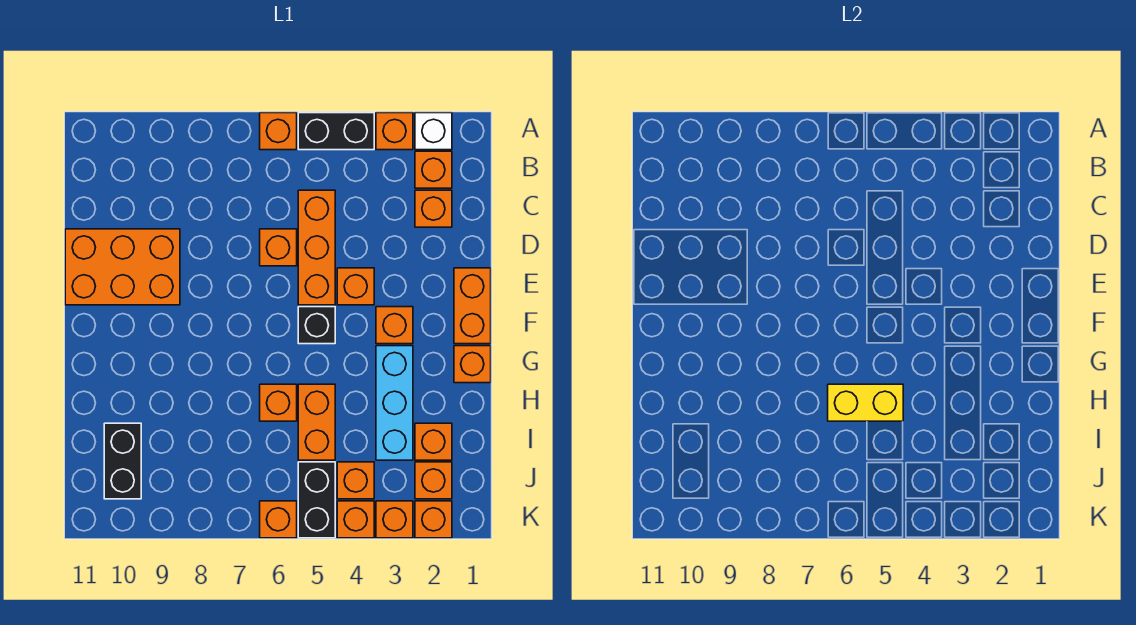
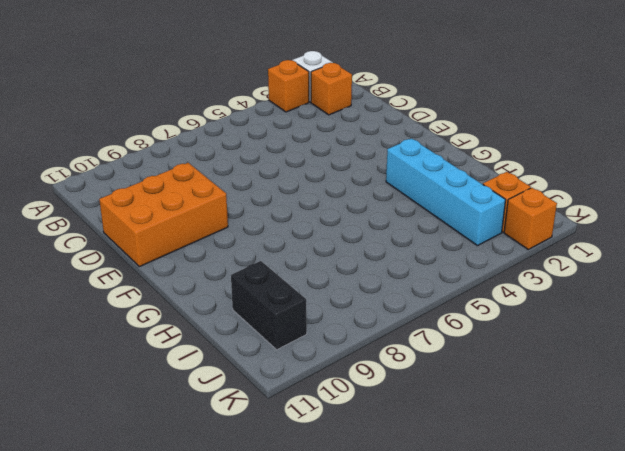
cyan 1x4 brick [386,138,506,246] -> cyan 1x3 brick [376,346,413,460]
none -> black 1x2 brick [298,113,374,150]
none -> orange 1x1 brick [260,113,297,150]
none -> orange 1x1 brick [415,190,452,227]

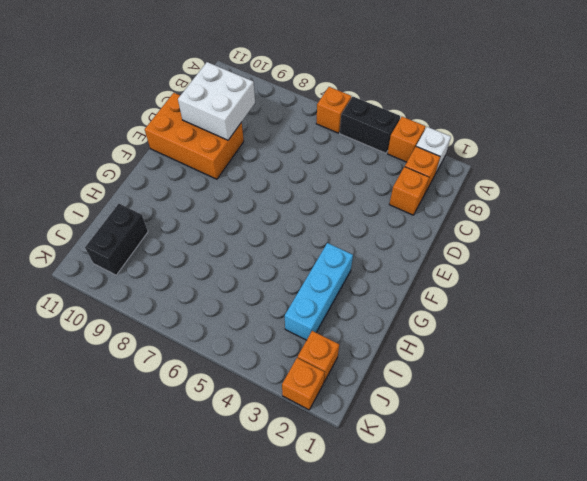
white 2x2 brick [178,62,255,140] -> none
none -> orange 1x3 brick [298,190,335,305]
none -> orange 1x1 brick [260,229,297,266]
none -> orange 1x2 brick [454,268,491,344]

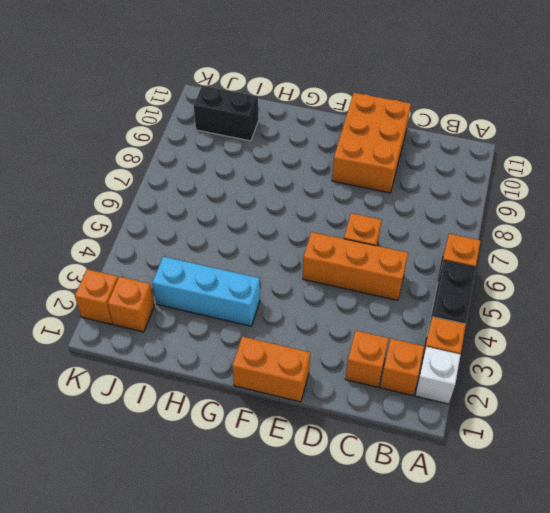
none -> orange 1x1 brick [337,268,374,305]
none -> orange 1x1 brick [376,307,413,344]
none -> black 1x1 brick [298,307,335,344]

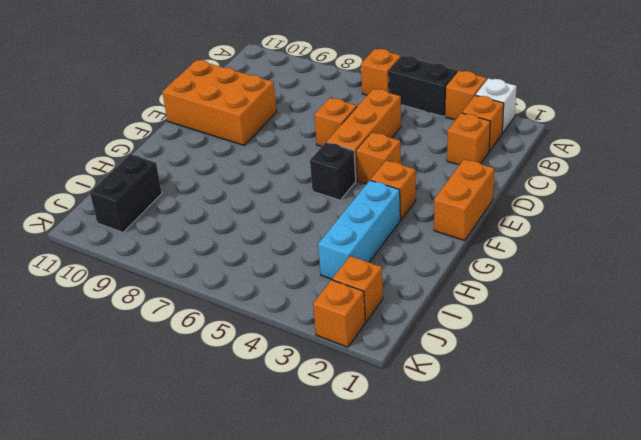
none -> orange 1x1 brick [454,346,491,383]
none -> orange 1x2 brick [298,384,335,460]
none -> orange 1x1 brick [260,384,297,421]

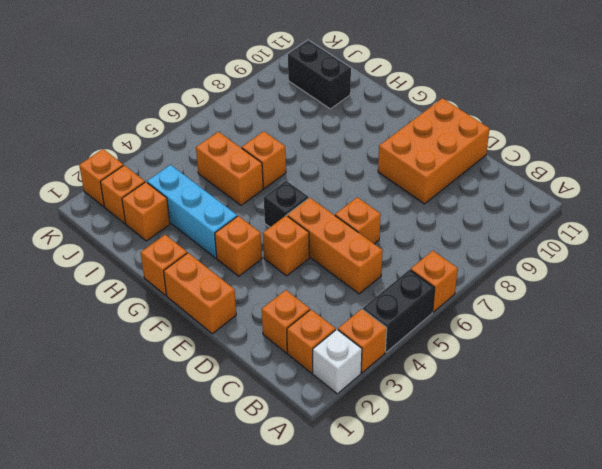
none -> orange 1x1 brick [337,462,374,499]
none -> black 1x2 brick [298,462,335,538]
none -> orange 1x1 brick [376,501,413,538]

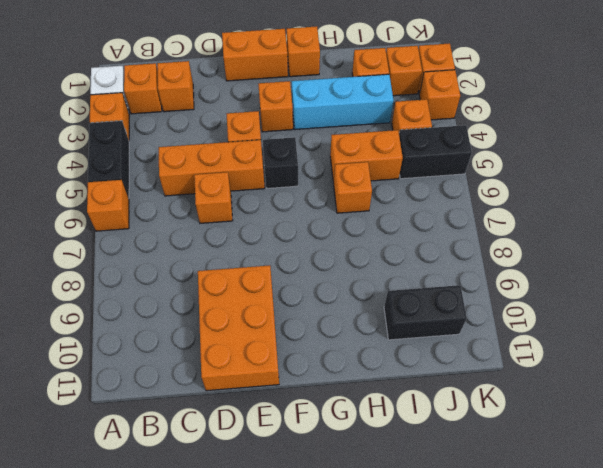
none -> orange 1x1 brick [337,501,374,538]
none -> orange 1x1 brick [260,501,297,538]
none -> yellow 1x2 brick [828,384,903,421]

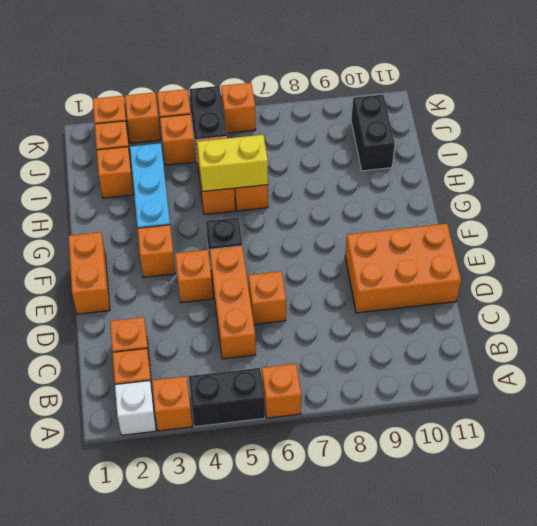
none -> orange 1x1 brick [454,346,491,383]

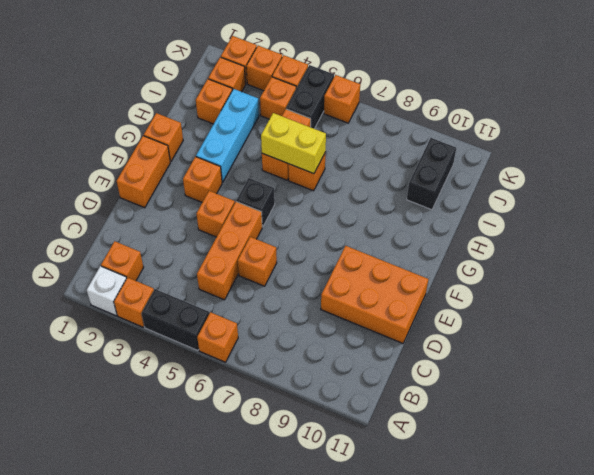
none -> orange 1x1 brick [415,190,452,227]

